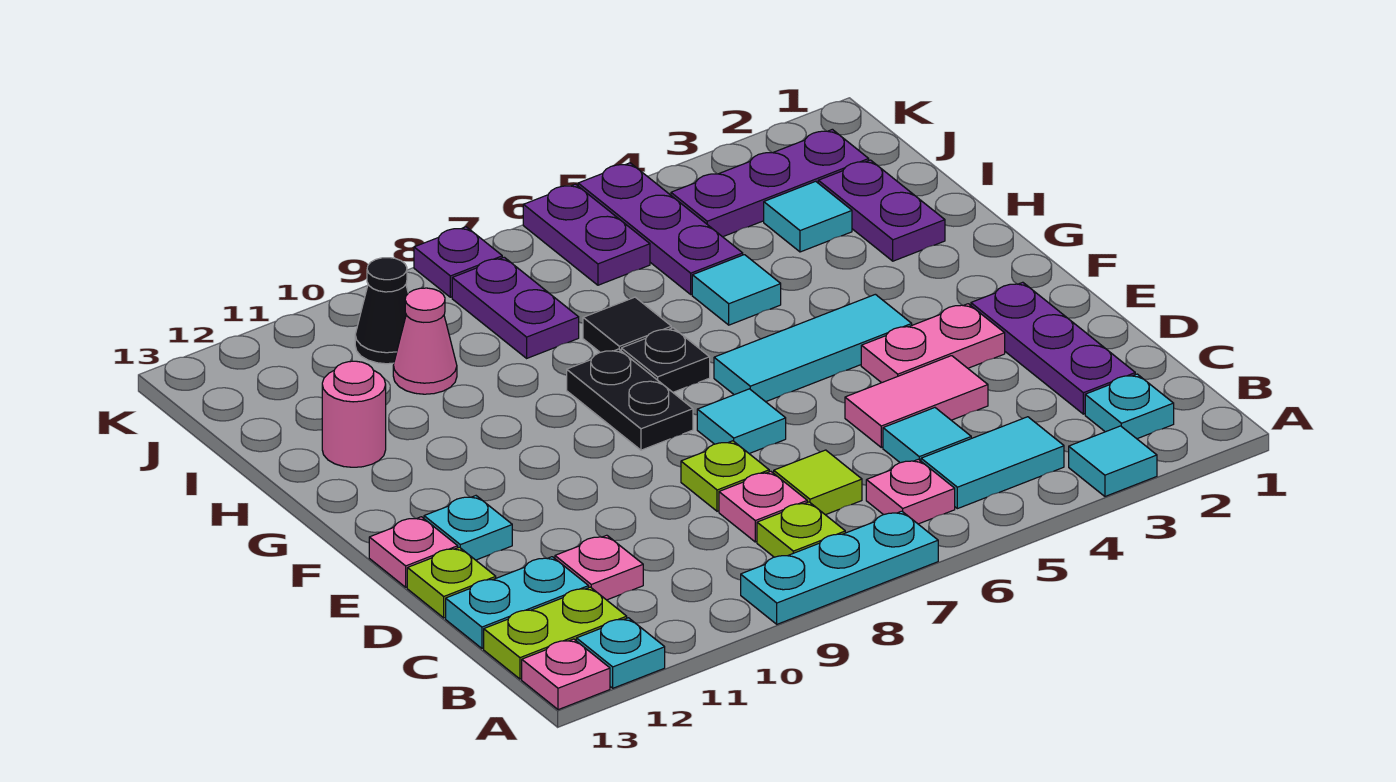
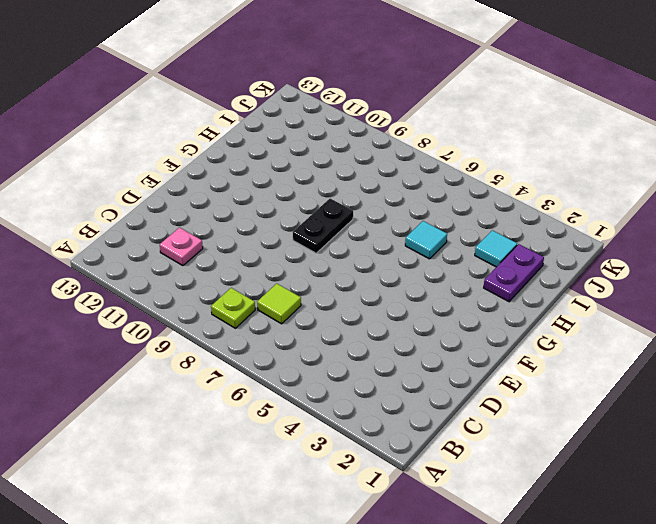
none -> cyan 1x1 tile [1069,426,1157,496]
none -> cyan 1x3 plate [741,511,938,624]
none -> cyan 1x1 plate [576,618,665,688]
none -> pink 1x1 plate [522,639,610,710]

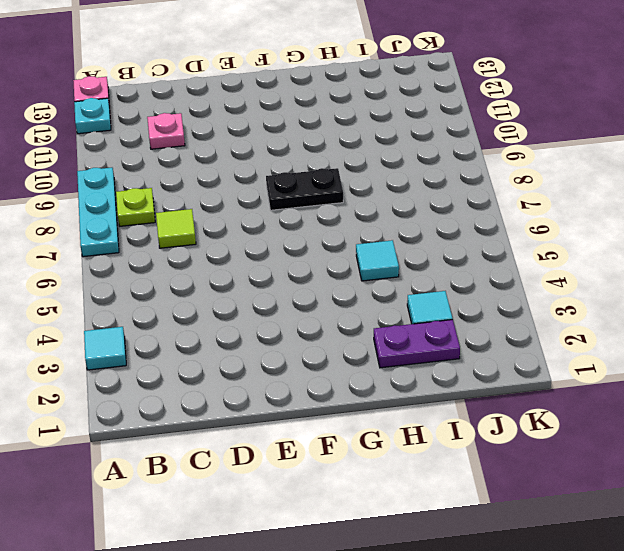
none -> cyan 1x1 plate [1085,374,1174,439]
none -> cyan 1x2 tile [921,417,1064,509]
none -> pink 1x1 plate [866,459,955,524]
none -> lime 1x2 plate [484,587,627,679]

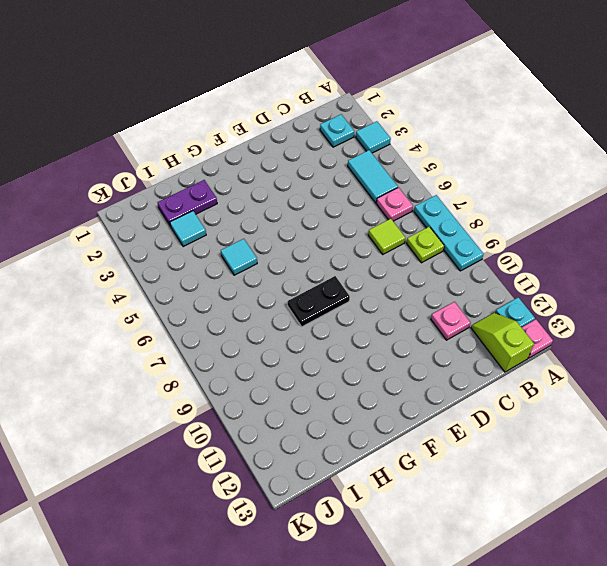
lime 1x2 slope [471,313,534,372] -> lime 1x2 plate [484,587,627,679]
none -> purple 1x3 plate [971,282,1135,414]
none -> cyan 1x1 tile [883,408,971,463]
none -> pink 1x1 plate [719,471,807,542]
none -> cyan 1x2 plate [446,557,589,648]

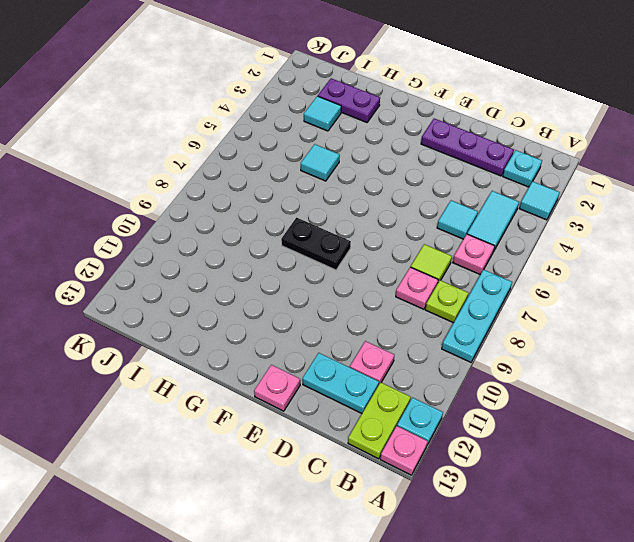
cyan 1x2 plate [302,353,379,413] -> cyan 1x2 plate turned to [446,557,589,648]
none -> pink 1x2 tile [845,356,988,447]
none -> lime 1x1 plate [681,441,769,511]
none -> lime 1x1 plate [407,547,496,618]
none -> pink 1x2 plate [861,304,1005,383]

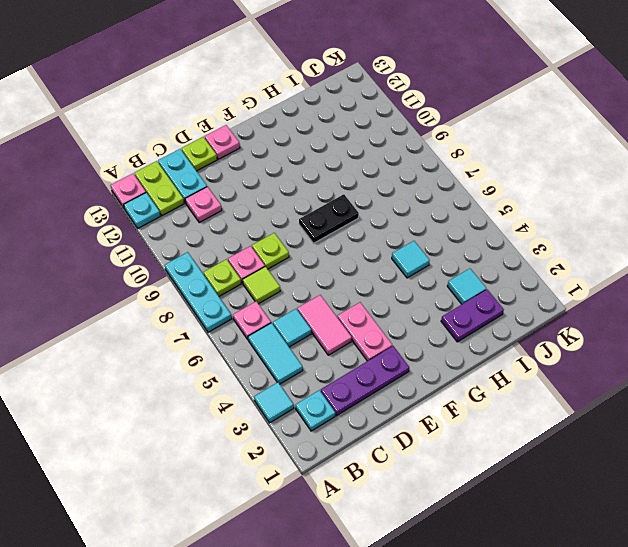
none -> cyan 1x1 tile [697,389,786,454]
none -> cyan 1x1 plate [424,496,512,560]
none -> cyan 1x3 tile [714,294,912,402]
none -> black 1x1 plate [621,328,710,392]

